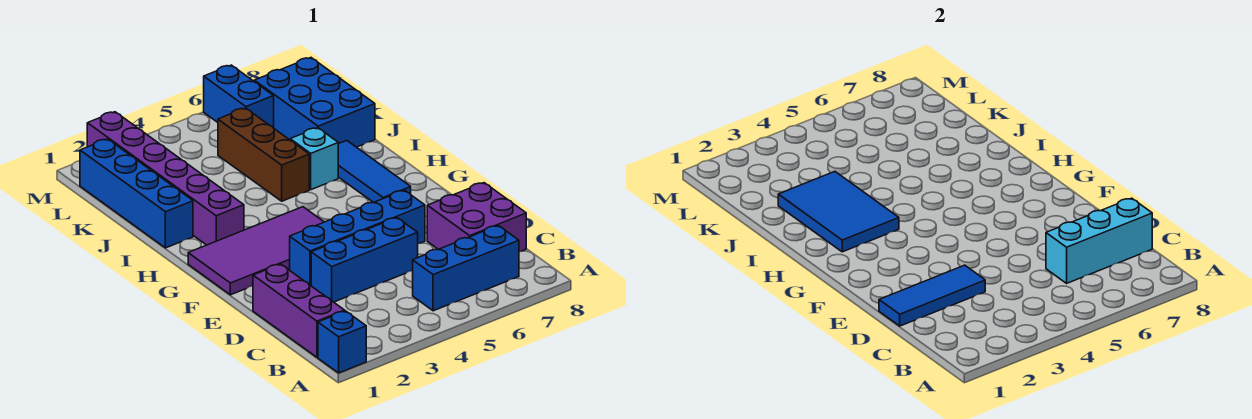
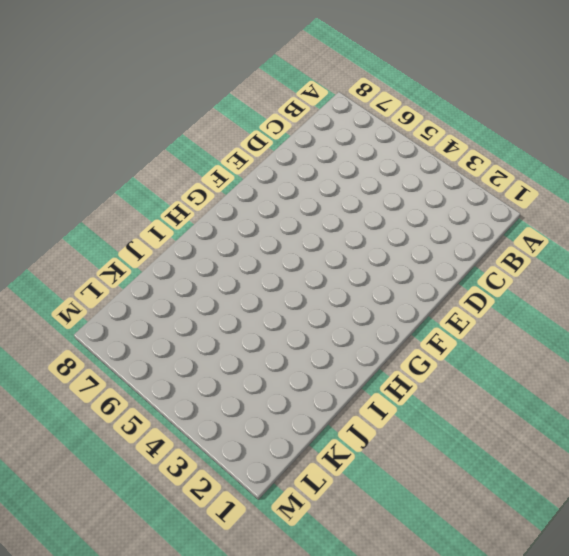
none -> blue 1x1 brick [318,311,366,373]
none -> purple 1x3 brick [253,264,345,357]
none -> blue 1x3 brick [413,226,519,311]

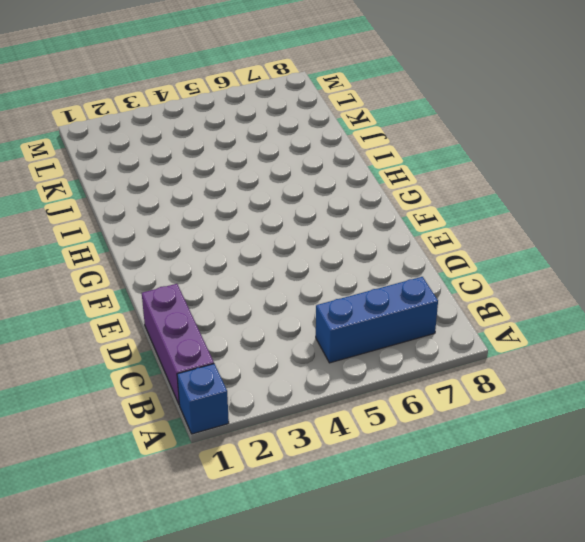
none -> purple 2x2 brick [427,183,526,252]
none -> blue 1x3 brick [311,218,418,302]
none -> blue 1x4 brick [290,190,425,286]

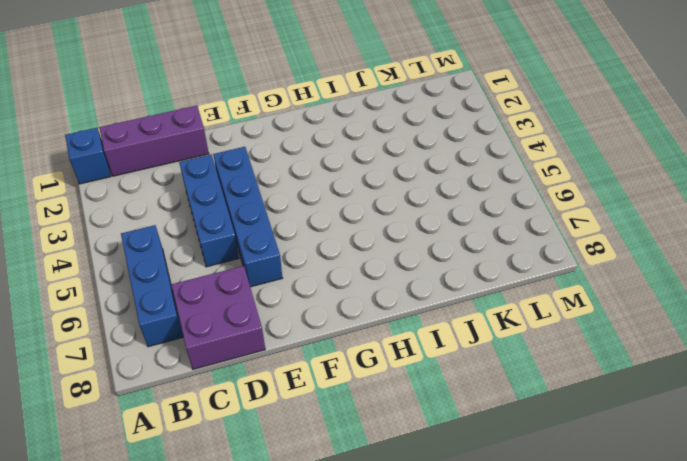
none -> purple 2x4 tile [188,207,324,295]
none -> blue 1x3 tile [338,141,411,203]
none -> purple 1x6 brick [87,112,244,245]

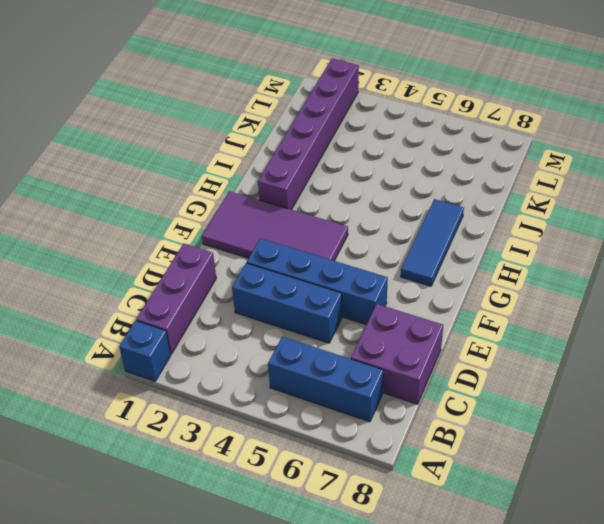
none -> blue 1x4 brick [80,139,193,248]
none -> brown 1x3 brick [218,108,309,201]
none -> cyan 1x1 brick [290,128,338,190]

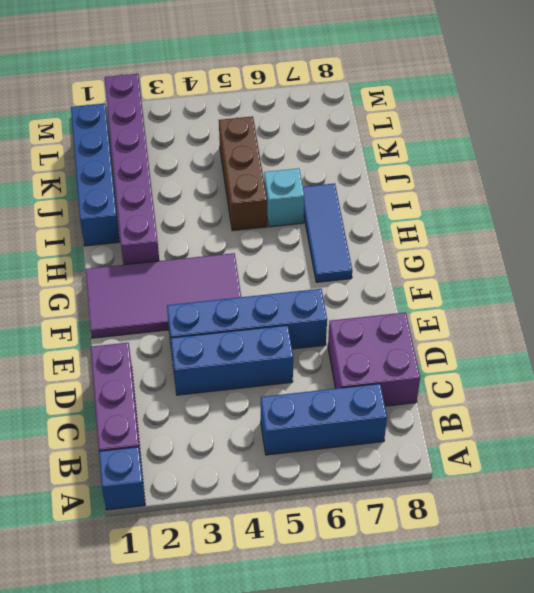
none -> blue 2x3 brick [254,58,375,147]
none -> blue 1x2 brick [204,65,274,128]
none -> cyan 1x3 brick [1046,198,1152,283]

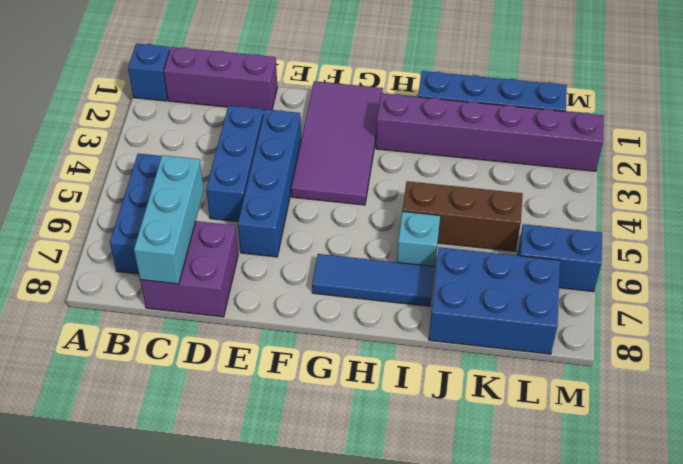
none -> blue 1x3 tile [879,265,985,326]
none -> blue 2x3 tile [778,172,899,252]

